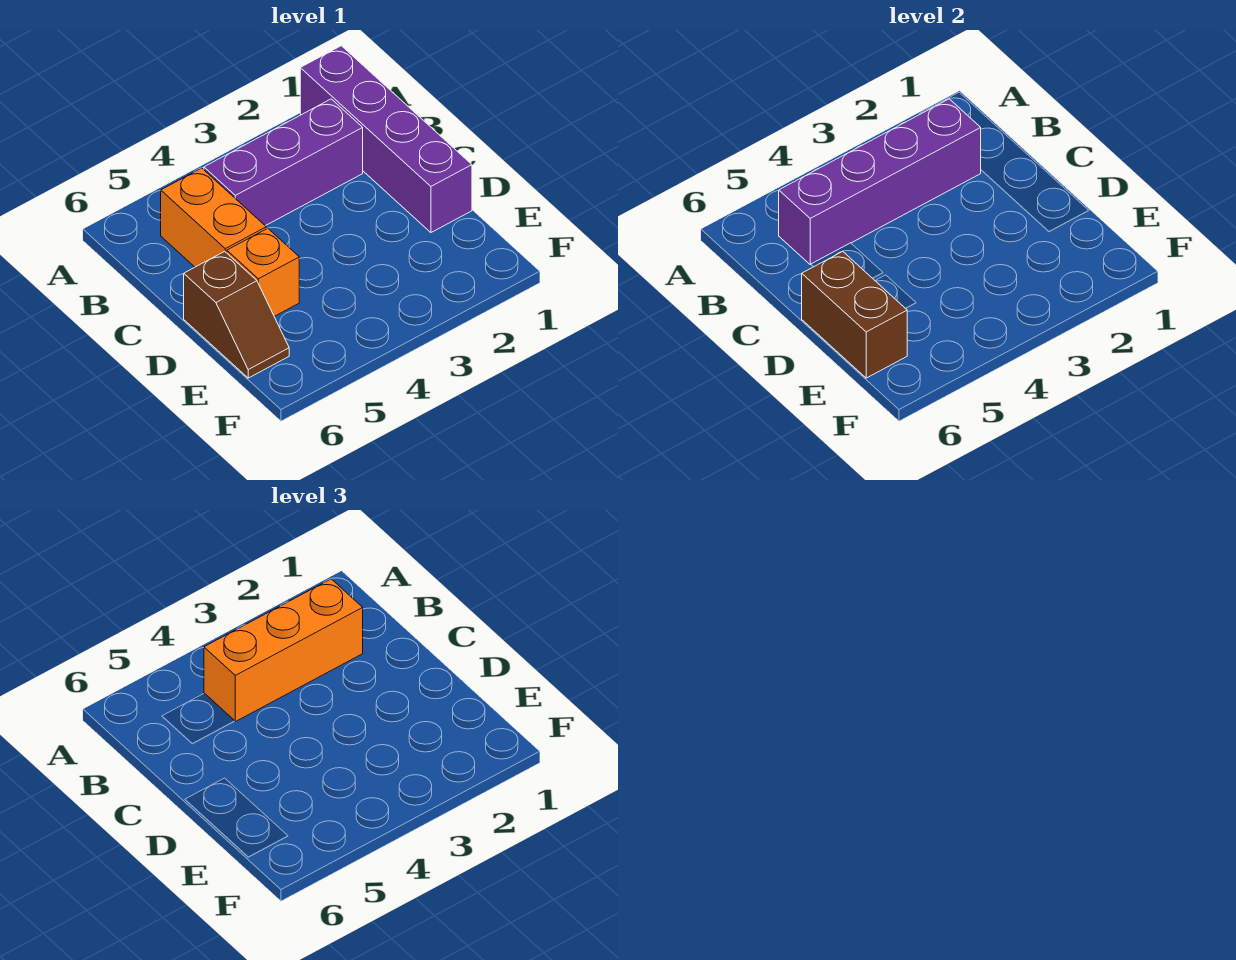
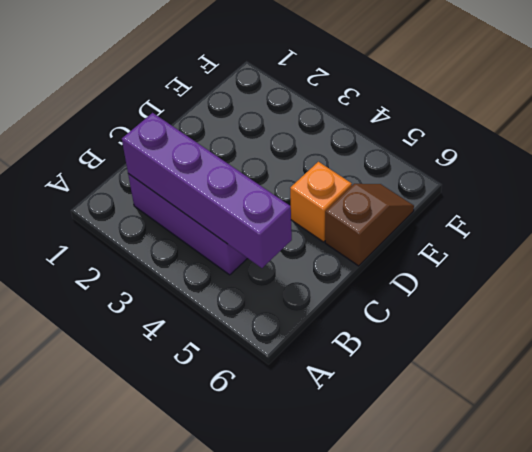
none -> purple 1x4 brick [300,46,472,232]
none -> orange 1x2 brick [161,168,266,267]

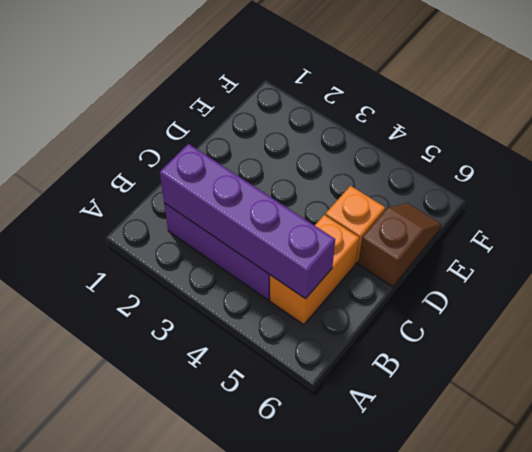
none -> purple 1x4 brick [300,46,472,232]
none -> brown 1x2 brick [802,251,907,378]

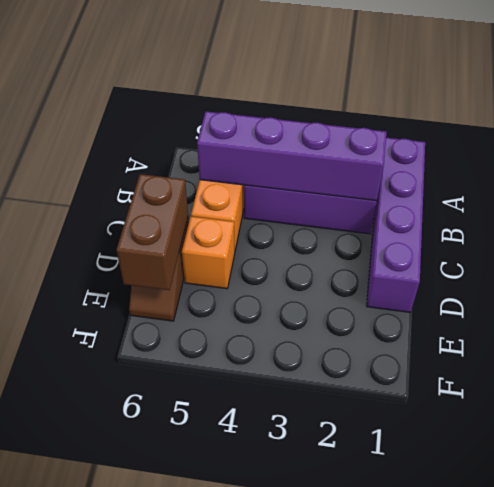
none -> orange 1x3 brick [204,579,363,722]

